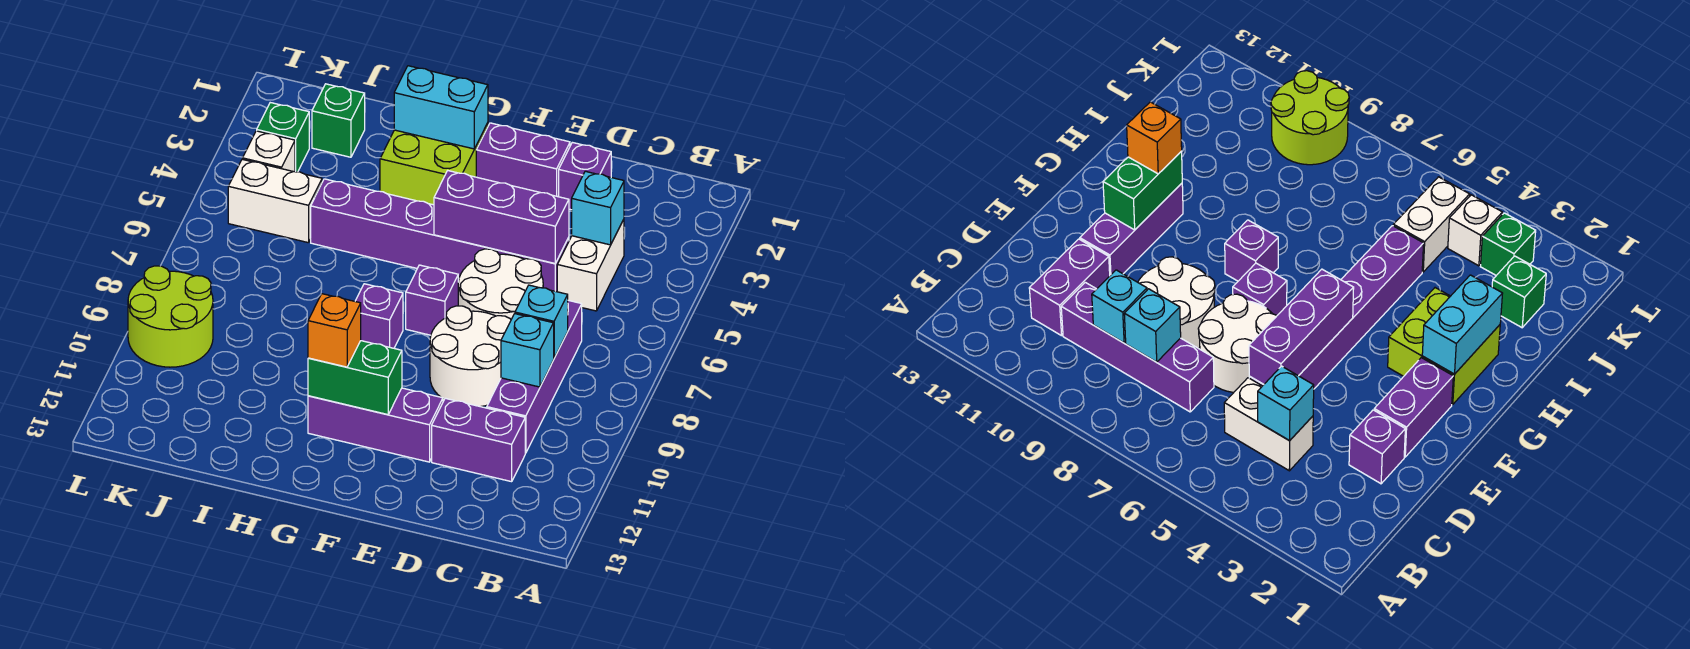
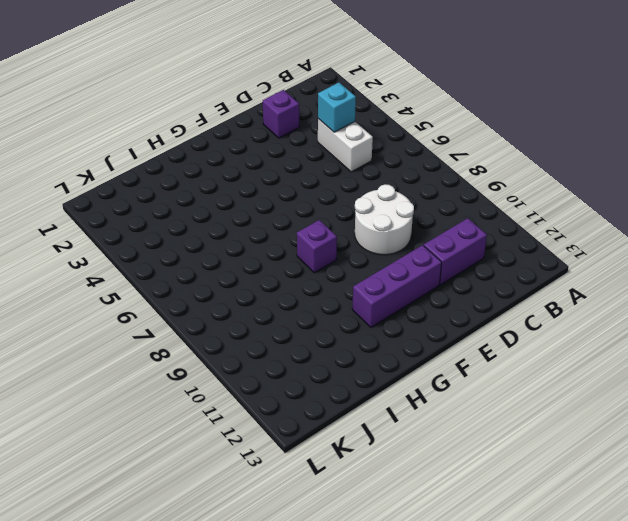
none -> purple 1x4 brick [487,300,582,453]
none -> purple 1x6 brick [311,179,569,292]
none -> white 2x2 round brick [458,249,543,319]

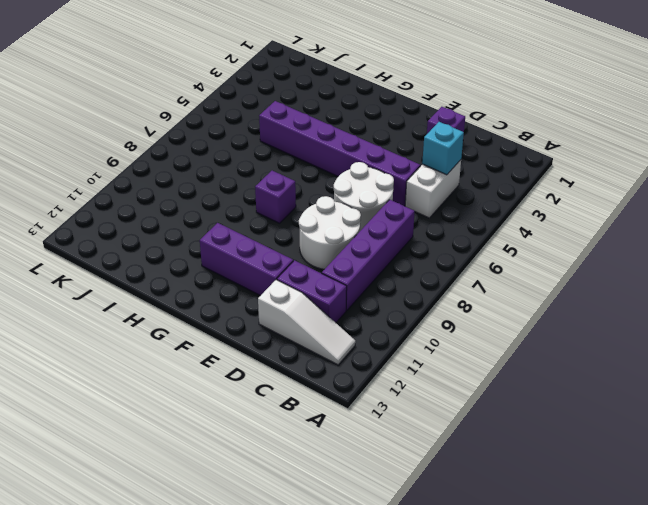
white 1x3 slope [258,280,356,365] -> none
none -> purple 1x2 brick [476,123,570,197]
none -> purple 1x1 brick [406,265,458,335]
none -> lime 2x2 brick [380,123,488,205]

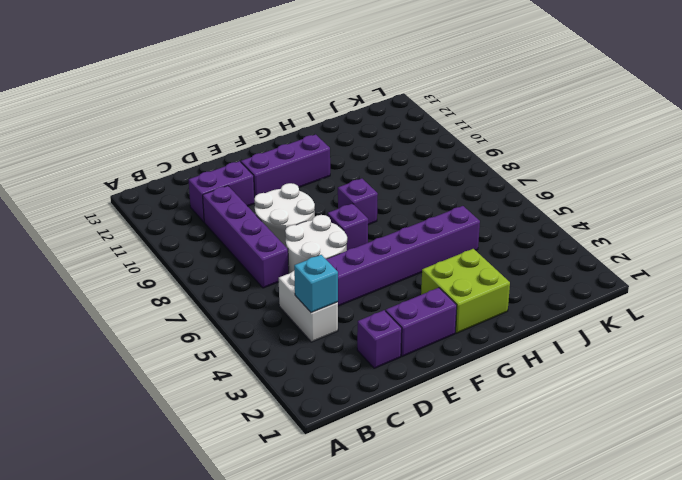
none -> green 1x1 brick [312,84,365,157]
none -> white 1x2 brick [228,159,322,243]
none -> green 1x1 brick [257,103,309,172]

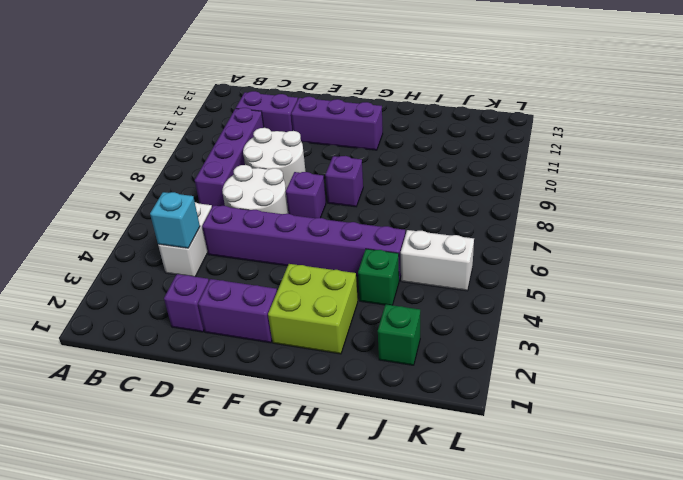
green 1x1 brick [358,249,399,305] -> green 1x1 brick moved to [257,103,309,172]
none -> white 1x1 brick [243,131,295,172]
none -> lime 2x2 round brick [128,266,213,367]
none -> cyan 1x1 brick [515,285,568,358]

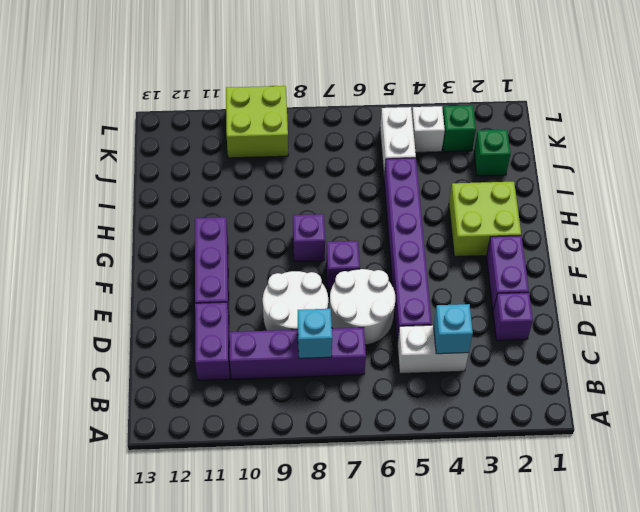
lime 2x2 brick [226,86,288,158] -> lime 2x2 round brick [128,266,213,367]
none -> cyan 1x1 brick [501,314,554,387]
none -> purple 1x3 brick [434,171,569,264]
none -> green 1x2 brick [308,341,402,415]

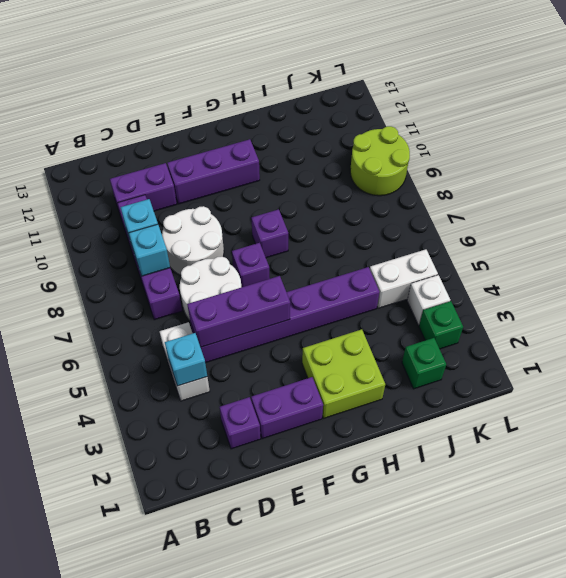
none -> green 1x2 brick [308,341,402,415]
none -> cyan 1x2 brick [394,66,488,149]
none -> orange 1x1 brick [308,294,361,367]

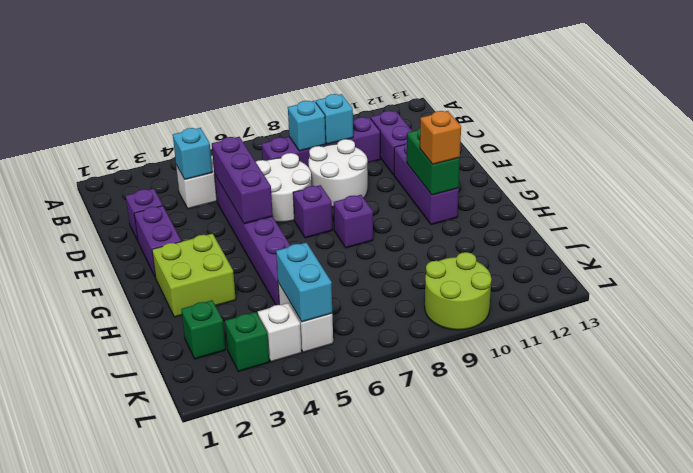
cyan 1x2 brick [276,243,332,322] -> cyan 1x2 brick moved to [394,66,488,149]

